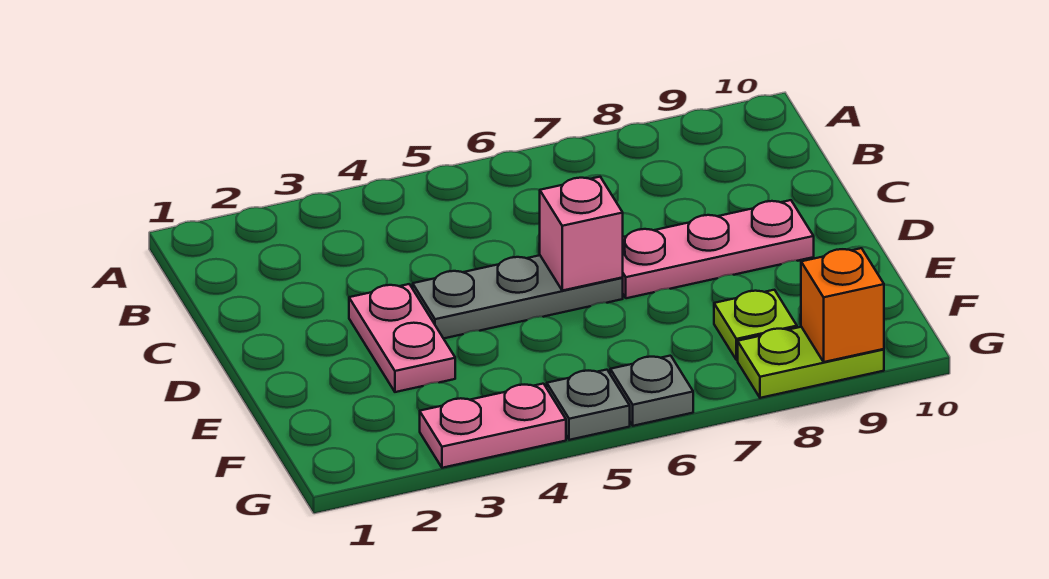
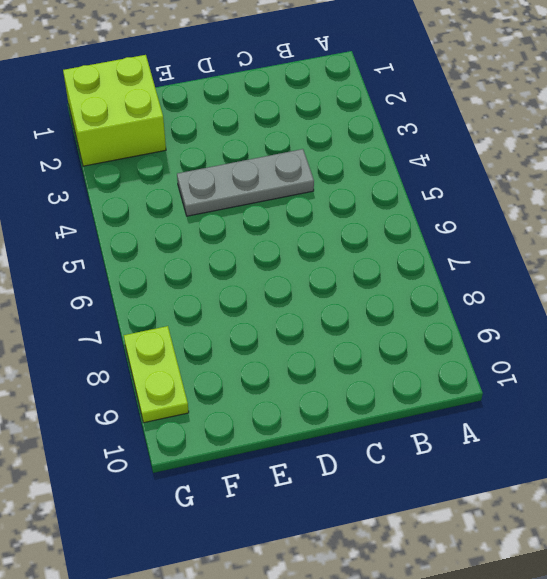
grey 1x3 plate [177,149,314,216] -> grey 1x3 plate turned to [413,255,623,338]
lime 2x2 brick [63,55,166,166] -> none
none -> pink 1x2 plate [349,284,455,392]
none -> pink 1x3 plate [622,200,814,298]

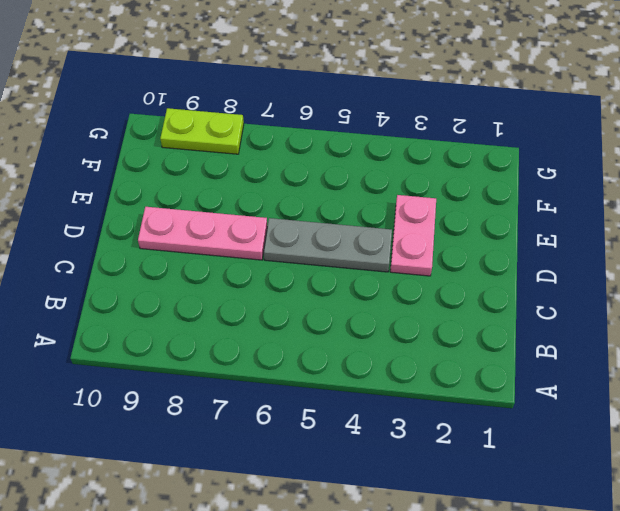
none -> lime 1x1 plate [714,290,797,360]
none -> pink 1x2 plate [420,384,566,468]

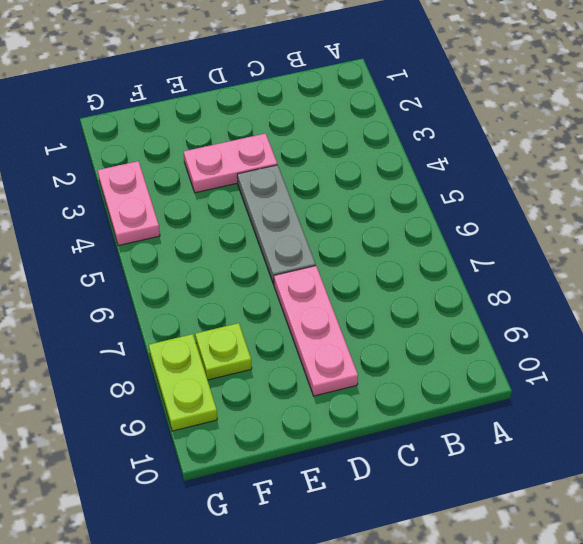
none -> grey 1x1 plate [547,370,630,440]
none -> grey 1x1 plate [610,356,693,426]

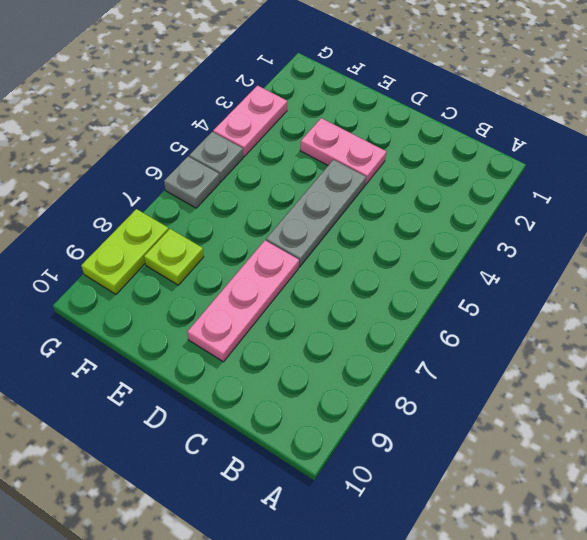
none -> pink 1x1 brick [540,177,623,291]
none -> orange 1x1 brick [801,248,884,362]

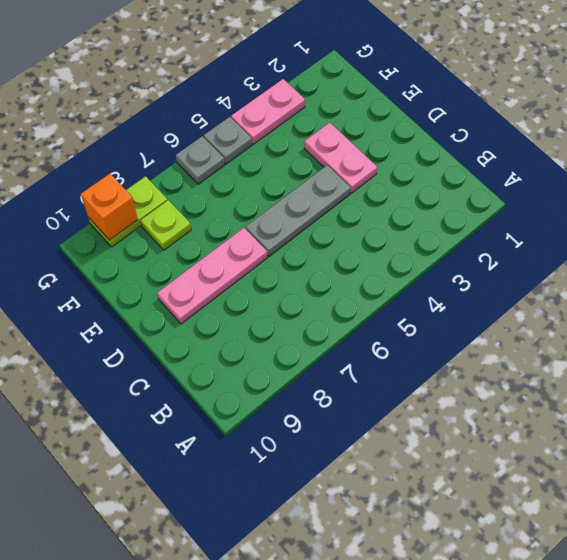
none -> pink 1x1 brick [540,177,623,291]

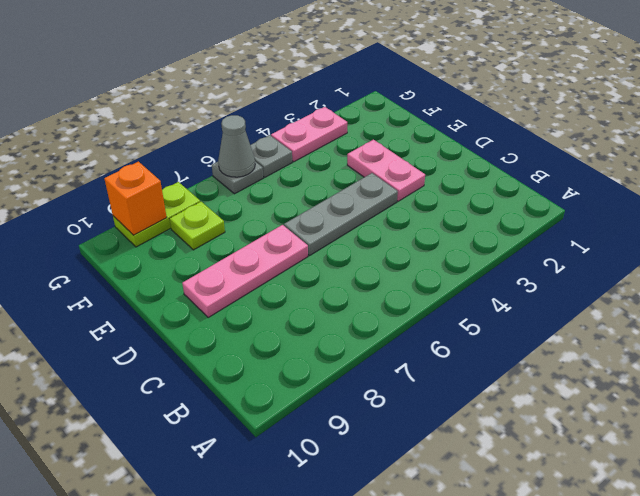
grey 1x1 cone [218,115,255,177] -> none
none -> pink 1x1 brick [540,177,623,291]

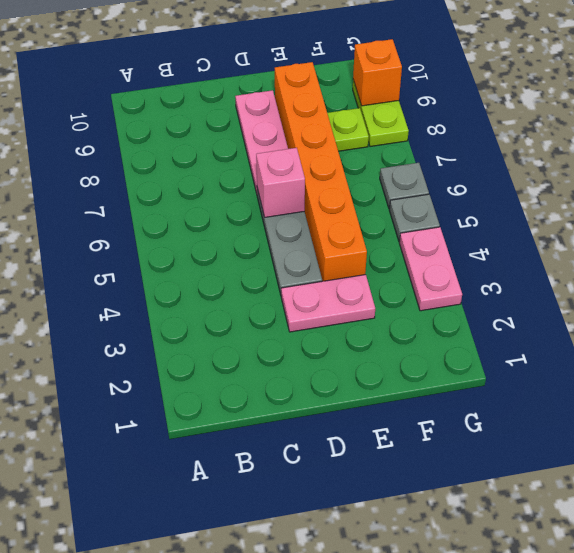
orange 1x6 brick [275,62,367,281] -> none

